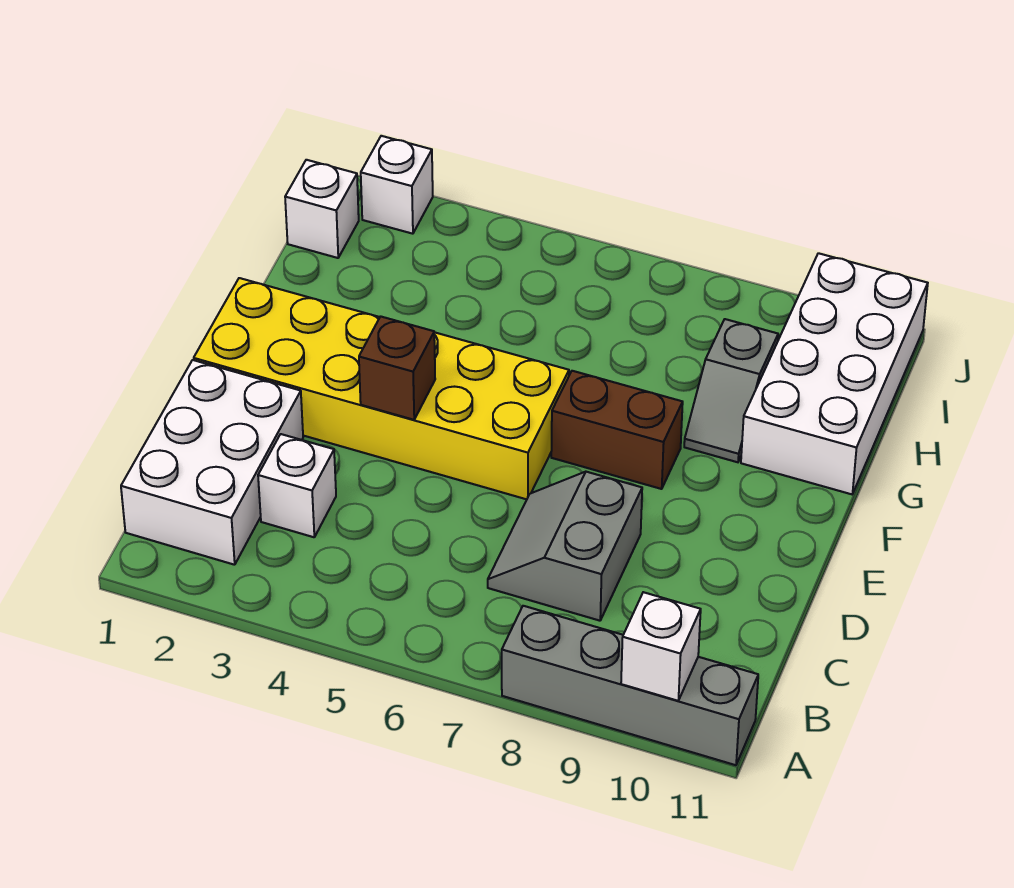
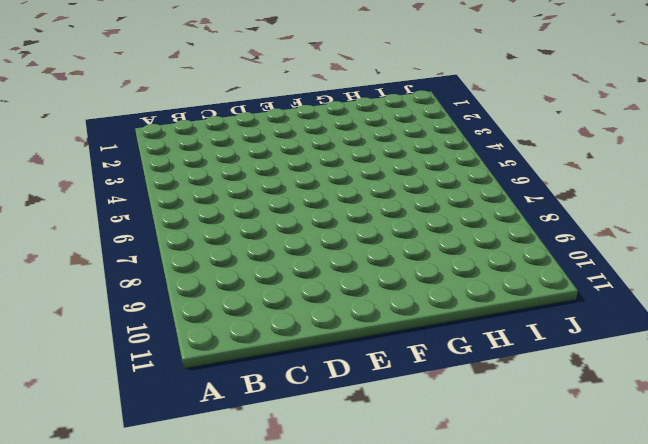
none -> grey 1x4 brick [502,606,758,765]
none -> white 2x3 brick [121,360,303,565]
none -> white 1x1 brick [258,434,336,537]

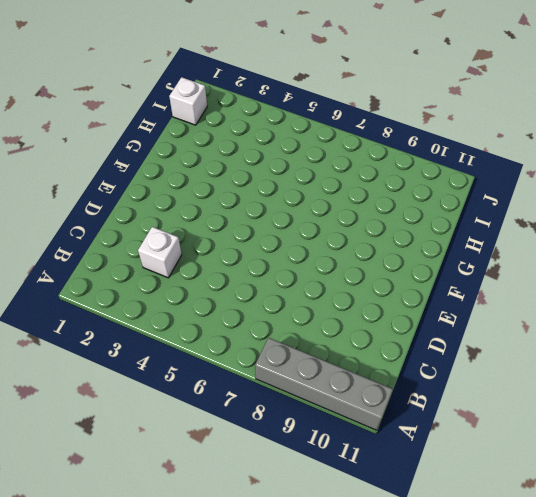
none -> white 2x3 brick [121,360,303,565]
none -> grey 2x2 slope [488,472,642,621]
none -> yellow 2x6 brick [194,278,569,499]

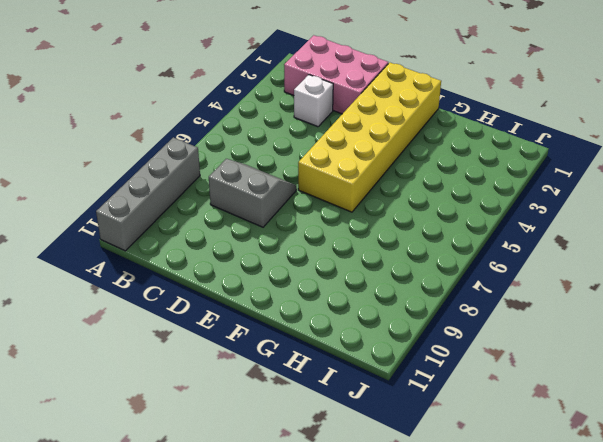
pink 2x3 brick [284,35,388,114] -> white 2x3 brick [121,360,303,565]
none -> brown 1x2 brick [551,371,683,489]
none -> grey 1x2 slope [684,319,778,462]
none -> white 2x4 brick [741,253,928,494]

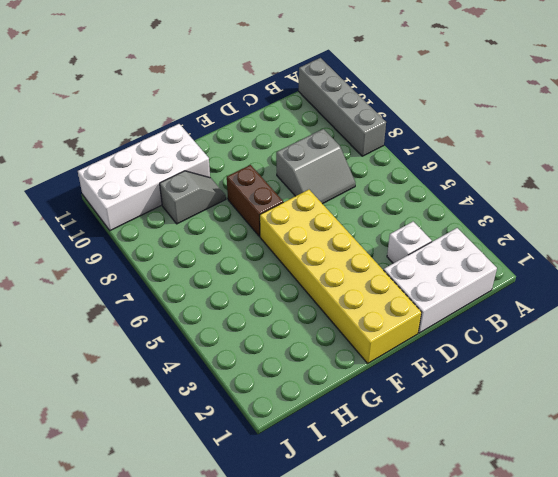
none -> white 1x1 brick [285,160,359,258]
none -> white 1x1 brick [361,136,433,234]
none -> white 1x1 brick [621,592,701,701]

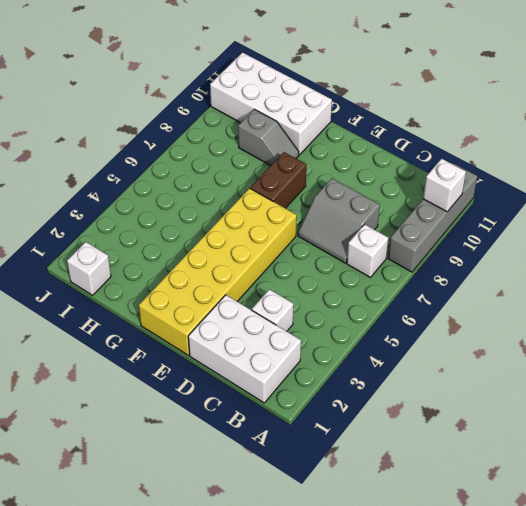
white 1x1 brick [347,224,388,277] -> white 1x1 brick moved to [361,136,433,234]
none -> brown 1x1 brick [359,316,435,420]

